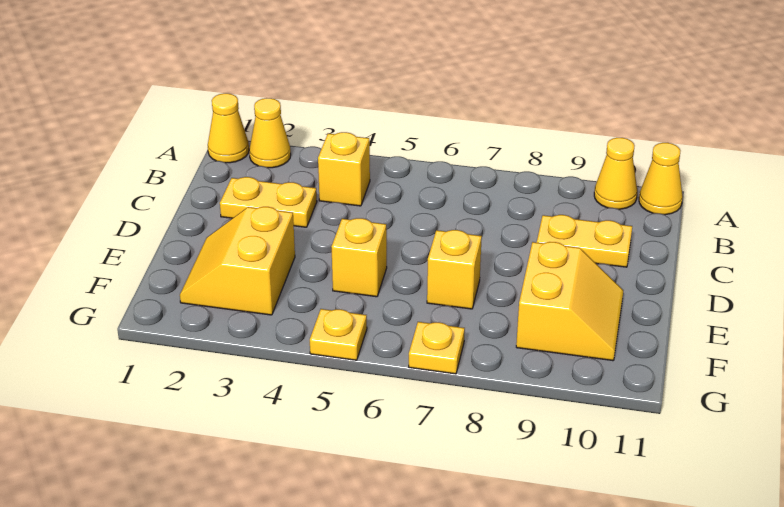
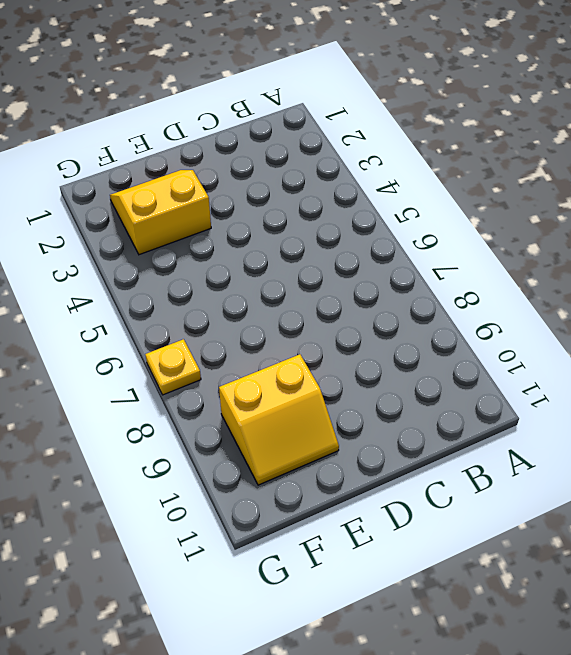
none -> yellow 1x1 cone [208,93,249,163]
none -> yellow 1x1 cone [249,98,291,168]
none -> yellow 1x1 cone [594,138,638,209]

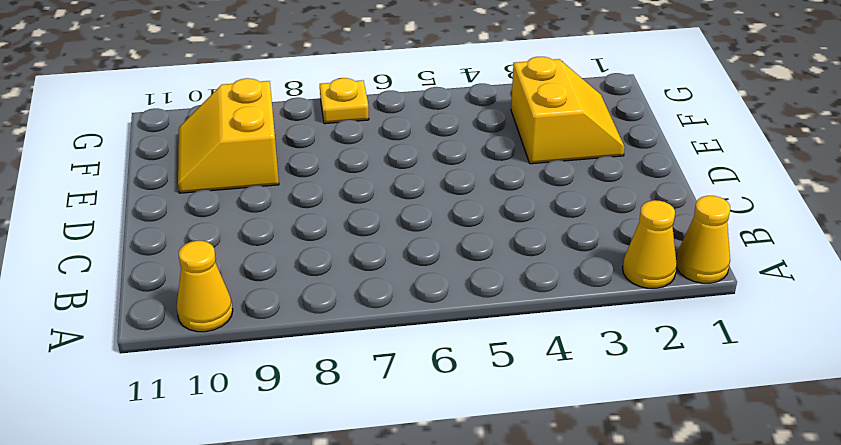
none -> yellow 1x1 cone [639,143,683,215]
none -> yellow 1x1 brick [318,132,370,206]
none -> yellow 1x2 plate [220,177,317,227]

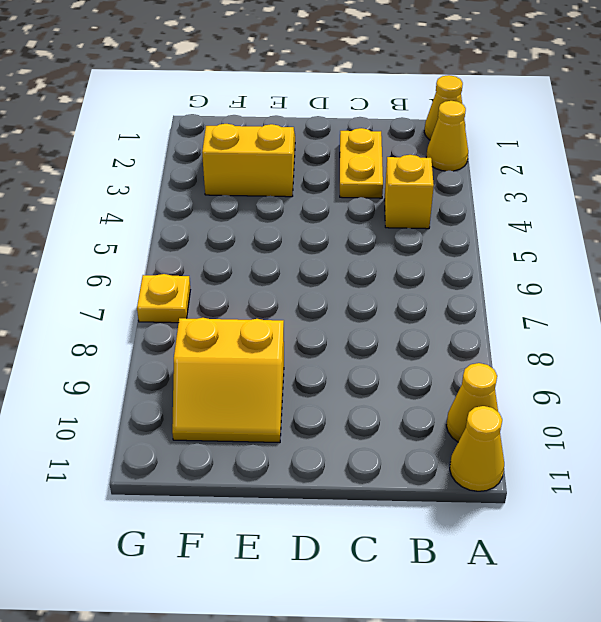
none -> yellow 1x2 plate [537,215,632,267]
none -> yellow 1x1 brick [331,218,387,297]
none -> yellow 1x1 brick [427,230,482,309]

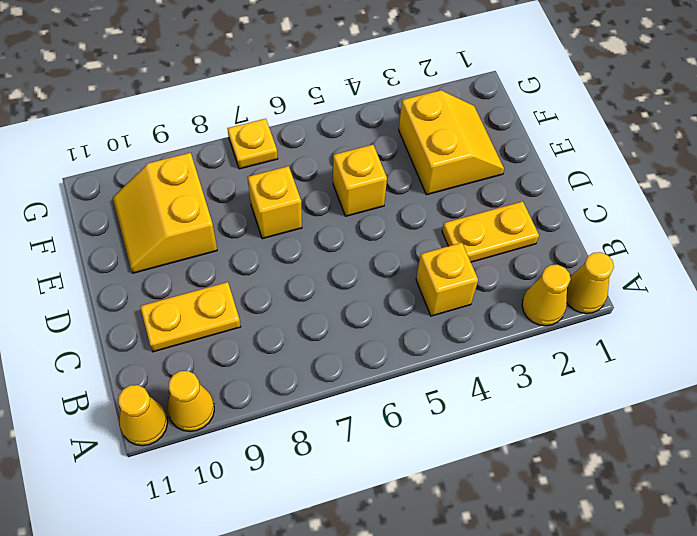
none -> yellow 1x1 plate [310,309,367,360]

